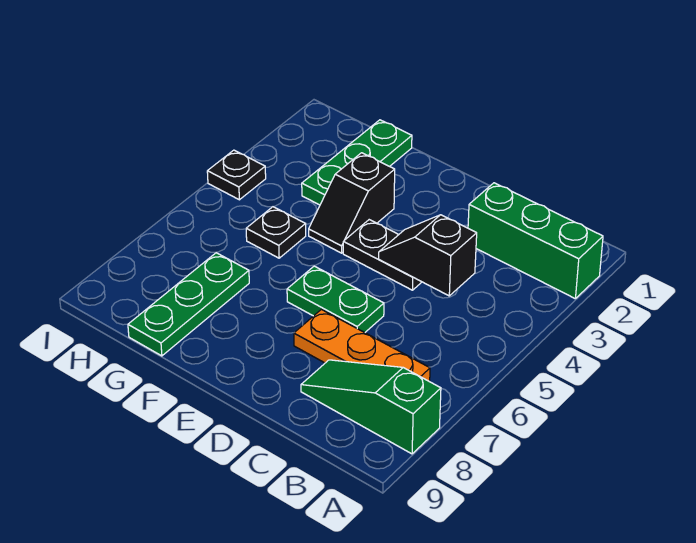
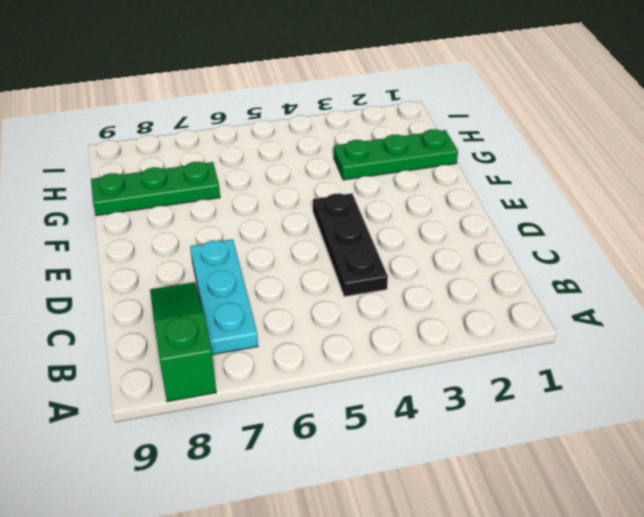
cyan 1x3 plate [190,240,258,355] -> orange 1x3 plate [294,309,430,381]
black 1x3 plate [313,193,388,297] -> black 1x2 plate [343,220,421,290]
none -> green 1x3 brick [468,183,603,298]
none -> green 1x2 plate [287,266,384,333]

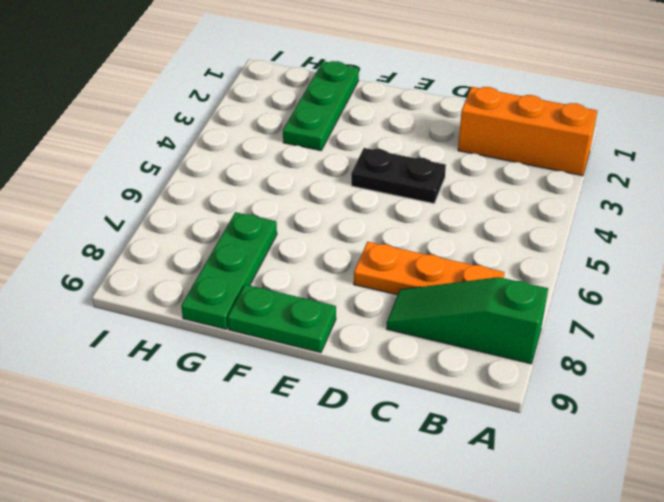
orange 1x3 brick [458,87,597,176] -> green 1x3 brick [468,183,603,298]
green 1x2 plate [228,284,336,353] -> green 1x2 plate moved to [287,266,384,333]
none -> black 1x2 slope [309,153,395,253]
none -> black 1x1 plate [246,207,306,258]

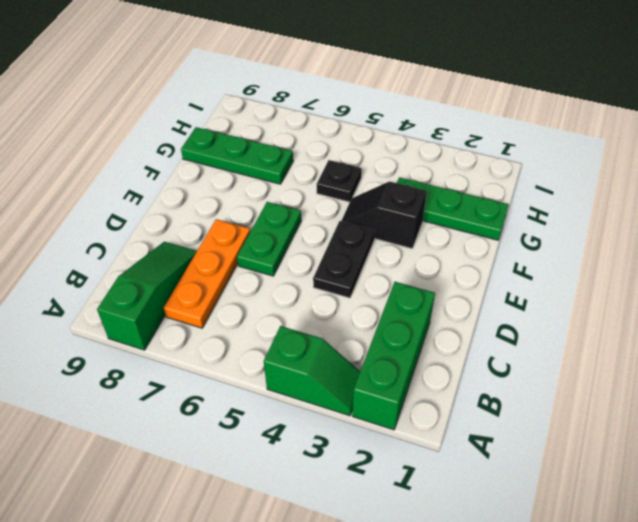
green 1x2 slope [264,326,360,416] -> none
none -> black 1x1 plate [207,150,266,200]
none -> black 1x2 slope [379,215,477,296]

